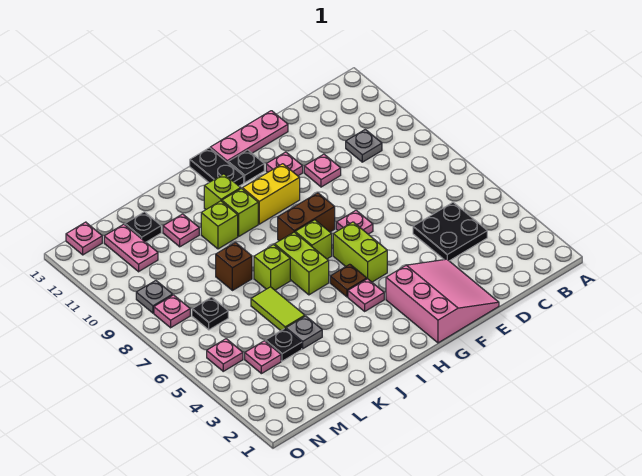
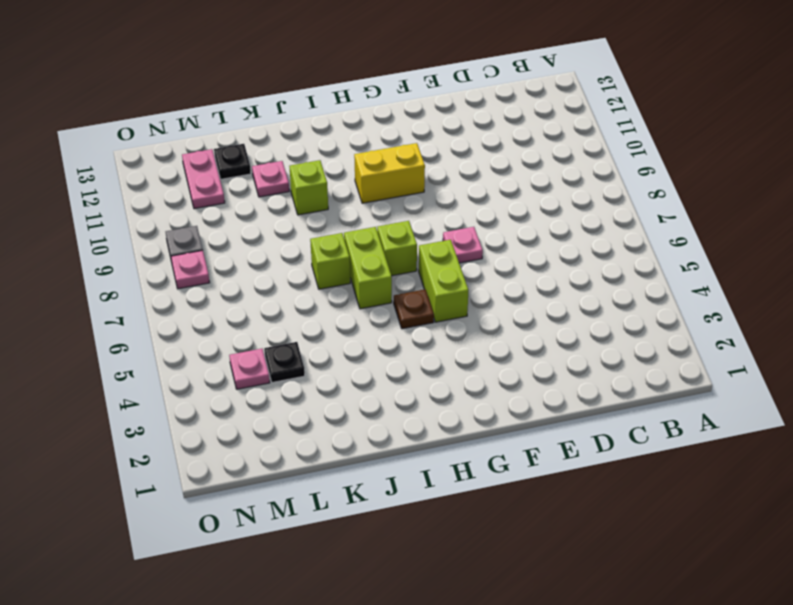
none -> black 2x2 plate [413,202,487,261]
none -> grey 1x1 plate [346,129,382,162]
none -> pink 3x3 slope [386,259,499,343]
none -> pink 1x1 plate [304,154,341,187]

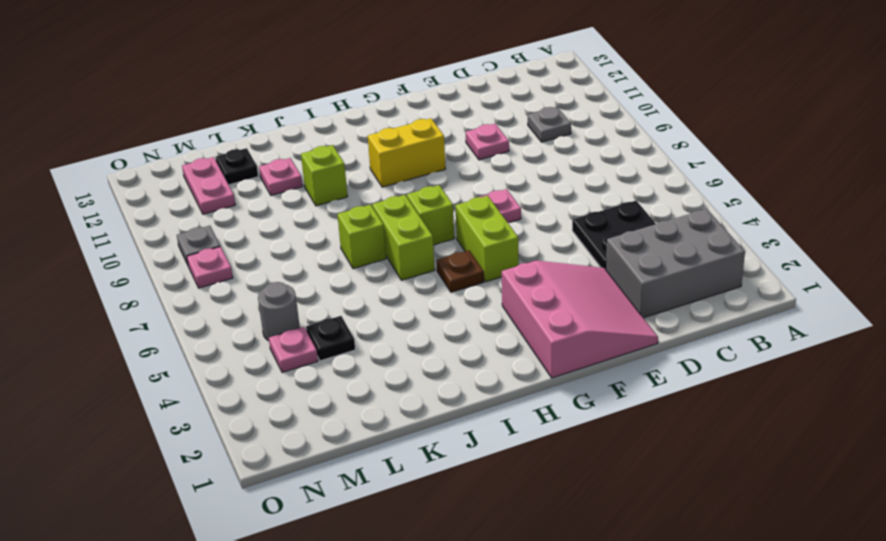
grey 2x3 brick [606,209,745,318] -> none
grey 1x1 round brick [258,282,300,341] -> none
none -> pink 1x3 plate [210,111,288,163]
none -> pink 1x1 plate [266,152,303,176]
none -> brown 1x2 brick [278,193,335,241]
none -> black 1x1 plate [228,150,264,182]

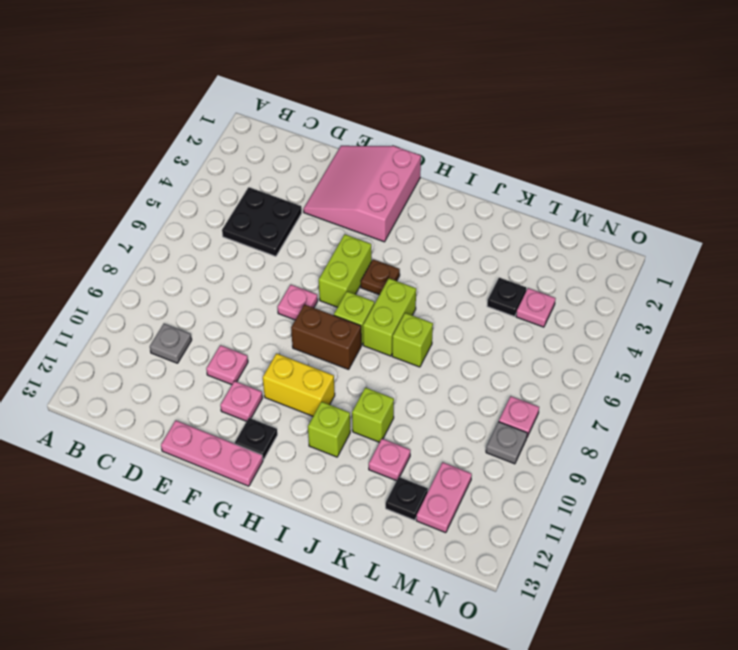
none -> pink 1x1 plate [348,279,384,311]
none -> black 1x2 plate [190,148,244,186]
none -> lime 1x1 brick [222,189,258,236]
none -> grey 1x1 plate [286,316,322,349]

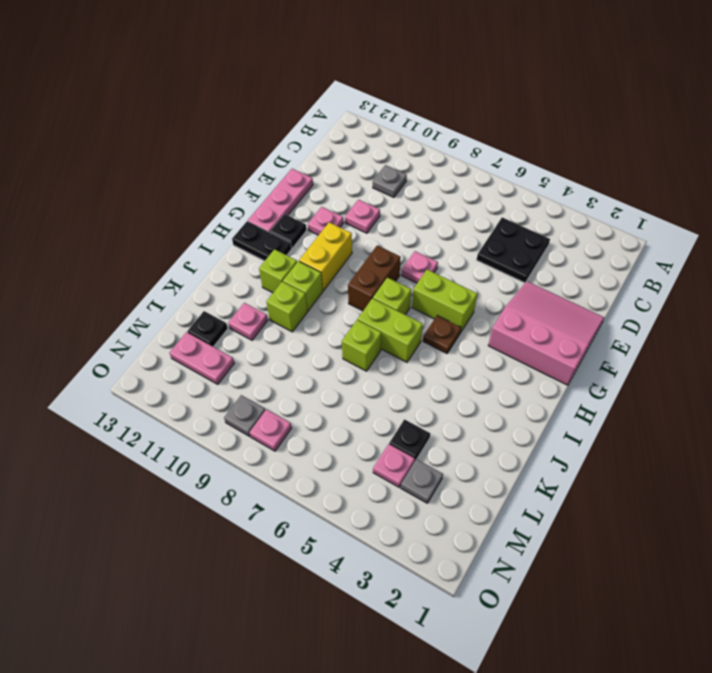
grey 1x1 plate [401,459,443,503] -> grey 1x1 plate moved to [286,316,322,349]
none -> pink 1x1 plate [348,279,384,311]
none -> lime 1x2 tile [251,287,305,331]
none -> brown 1x1 brick [216,242,252,291]
none -> black 1x1 plate [192,297,228,330]

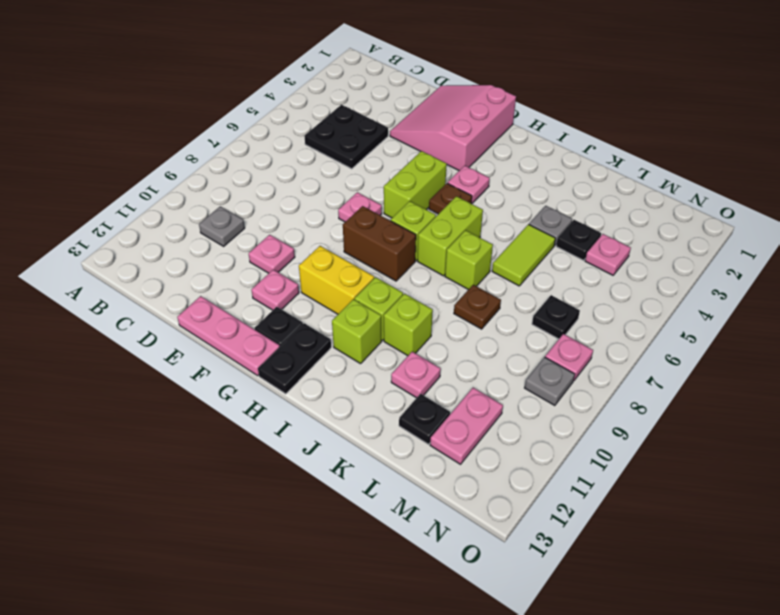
brown 1x1 plate [454,285,501,329] -> brown 1x1 brick [216,242,252,291]
none -> pink 1x1 plate [207,339,243,371]
none -> pink 1x1 plate [66,222,102,255]

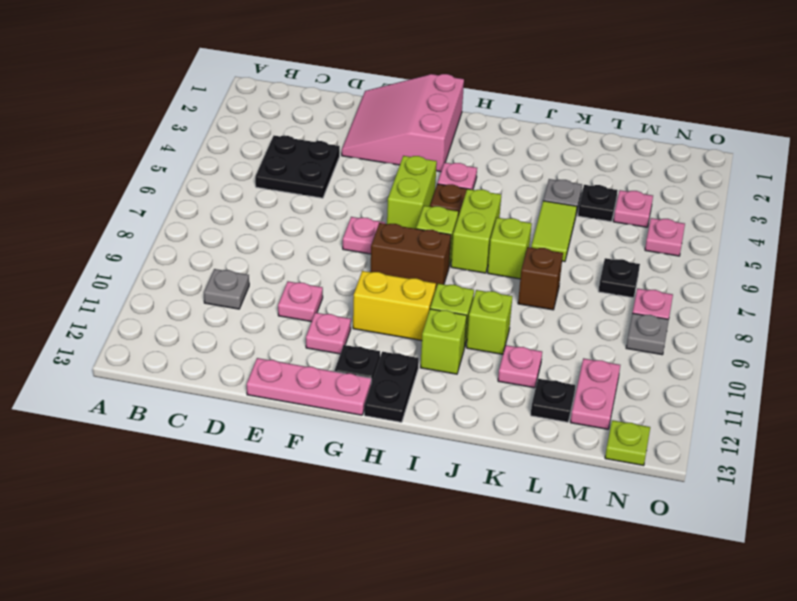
lime 1x1 plate [605,420,650,466] -> pink 1x1 plate [66,222,102,255]

